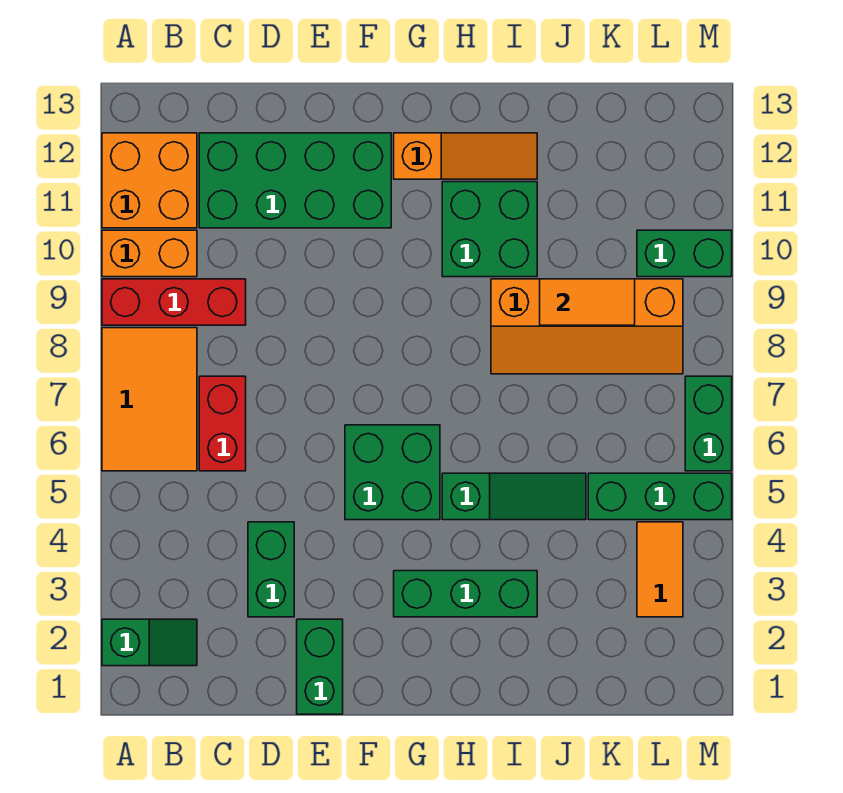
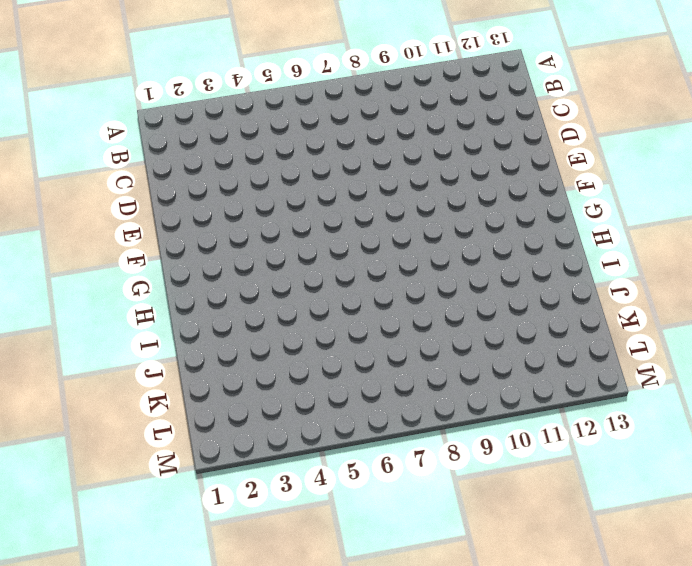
none -> green 1x2 slope [102,619,197,666]
none -> orange 2x3 tile [102,328,197,471]
none -> red 1x3 brick [102,279,246,325]

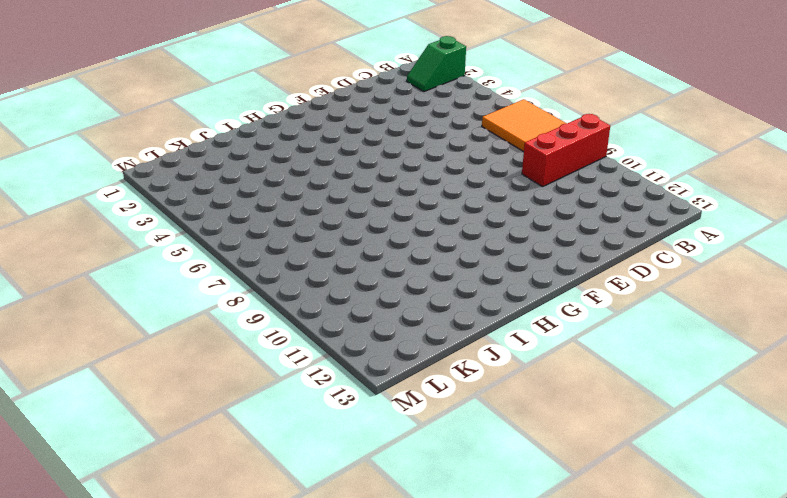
none -> orange 1x2 brick [102,230,197,277]
none -> orange 2x2 brick [102,133,197,228]
none -> red 1x2 brick [199,376,246,471]

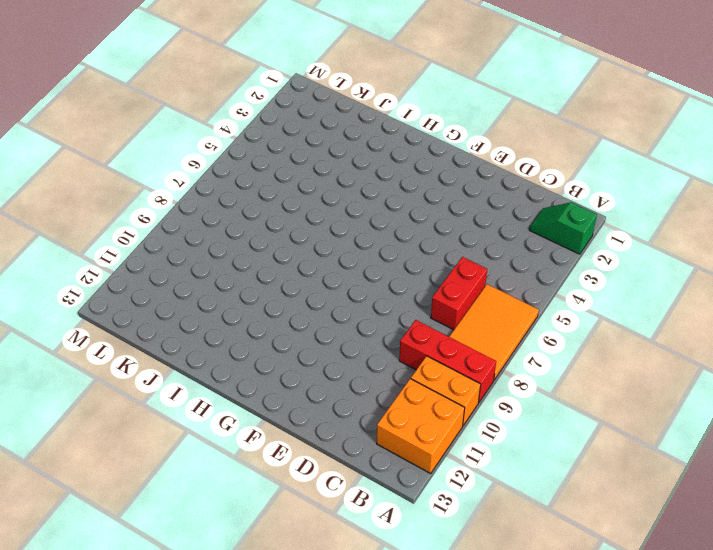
none -> green 2x4 brick [199,133,391,228]
none -> green 1x2 brick [248,522,294,617]
none -> green 1x2 brick [297,619,343,714]

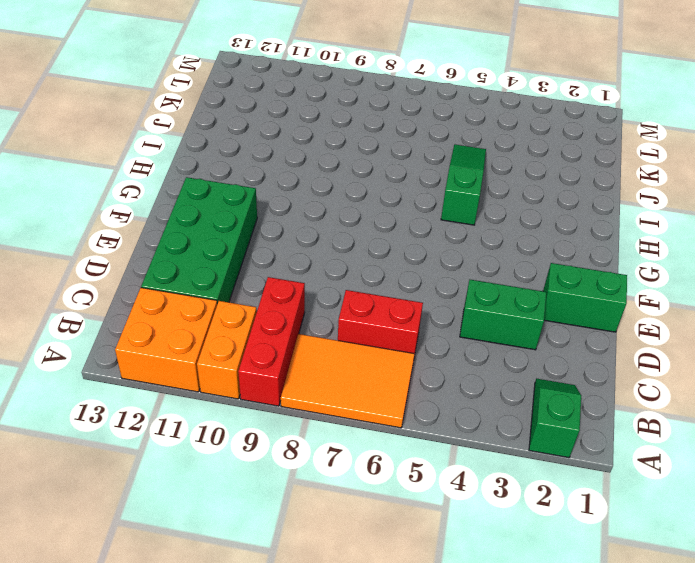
none -> green 2x2 brick [345,425,440,520]
none -> green 1x3 brick [394,571,537,617]
none -> orange 1x3 slope [394,133,537,179]

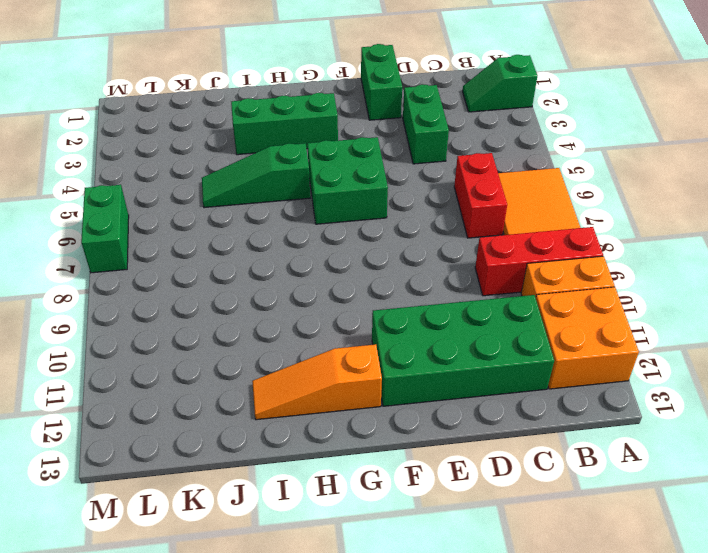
none -> green 2x2 brick [442,182,537,277]
none -> orange 2x4 slope [491,279,683,374]
none -> green 1x3 brick [588,473,732,520]

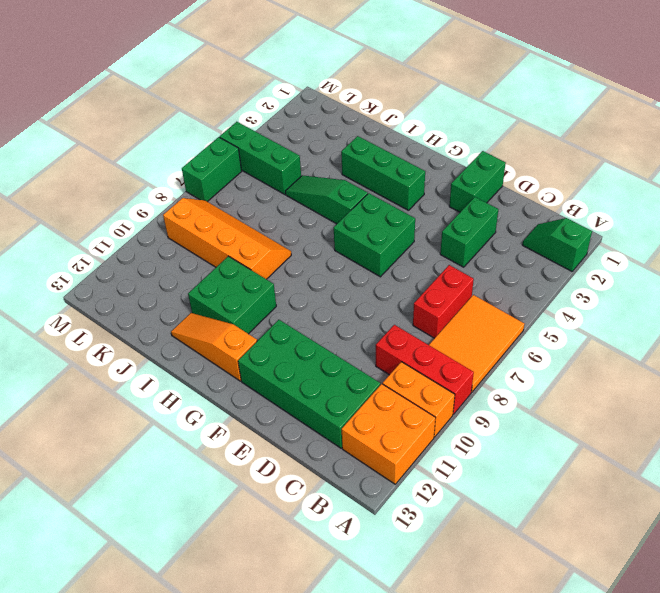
none -> orange 1x2 tile [637,522,683,617]
none -> green 1x2 brick [637,230,732,277]
none -> orange 1x2 tile [540,279,635,325]

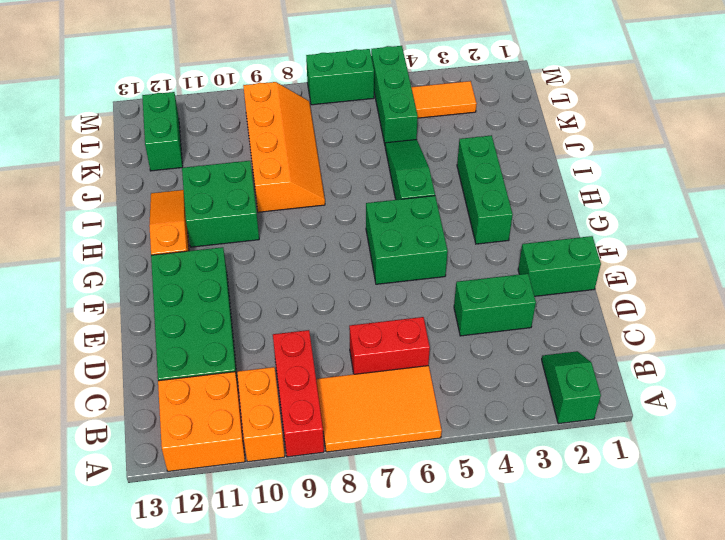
green 1x2 brick [142,92,183,171] -> green 1x2 brick moved to [637,230,732,277]
none -> orange 1x2 tile [540,279,635,325]

